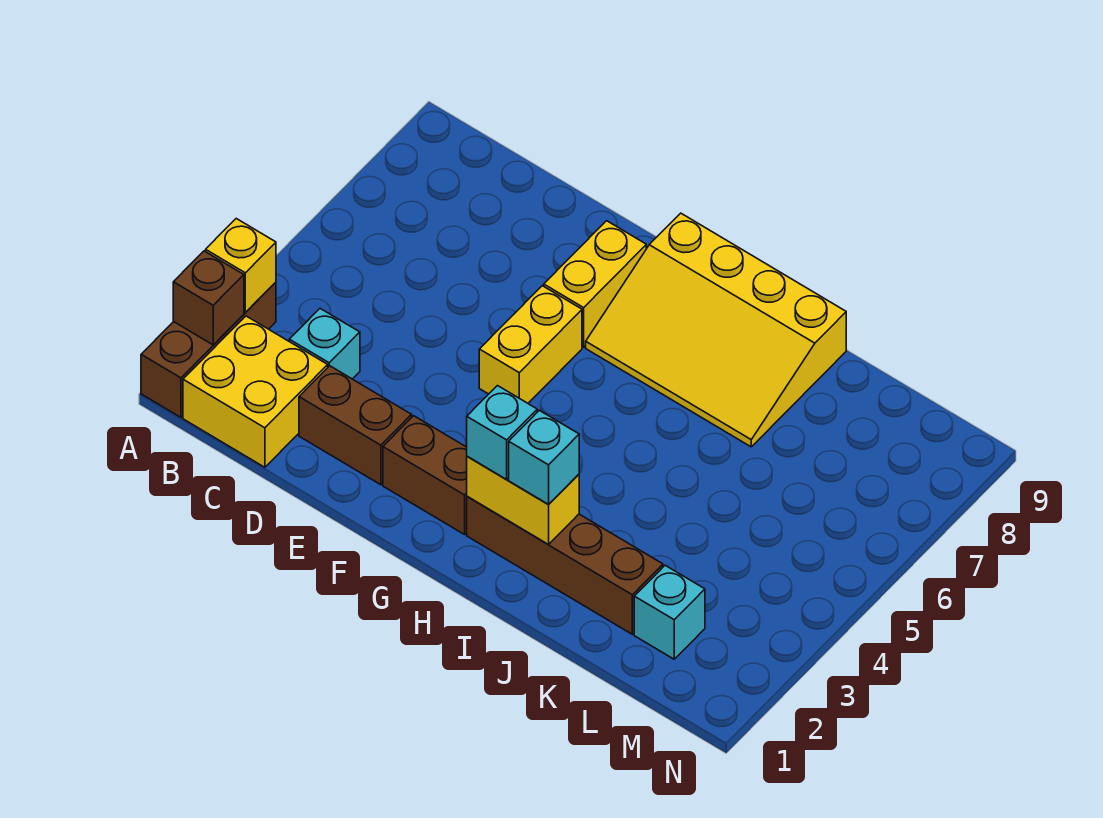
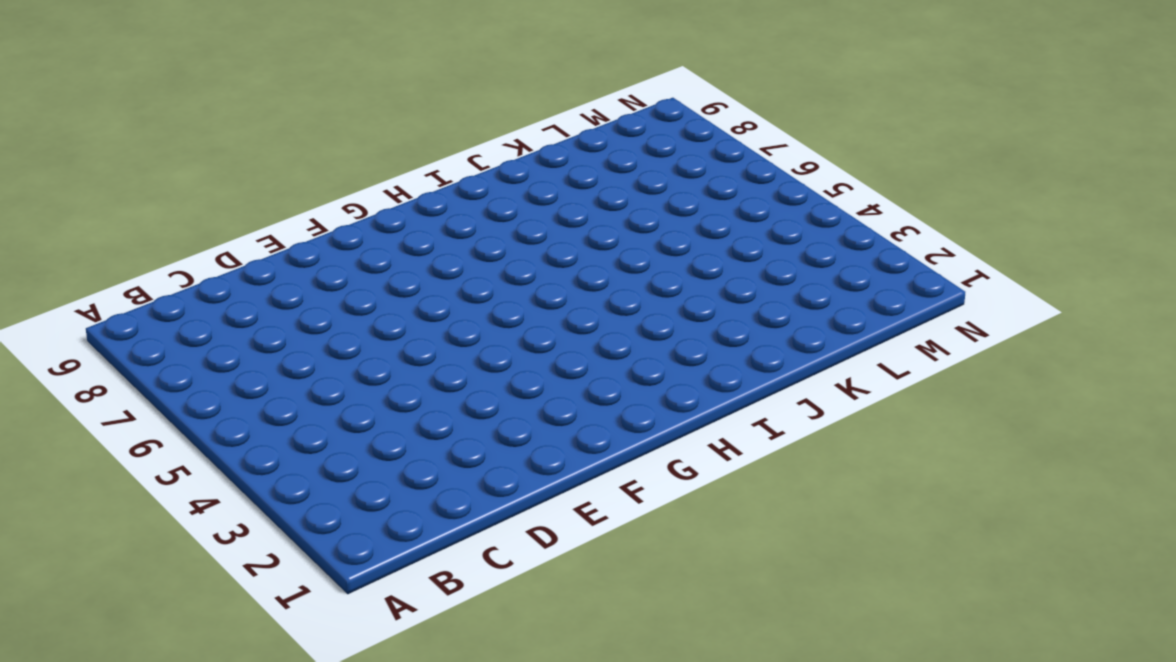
none -> brown 1x3 brick [141,282,276,417]
none -> yellow 2x2 brick [183,316,328,467]
none -> cyan 1x1 brick [289,309,360,379]

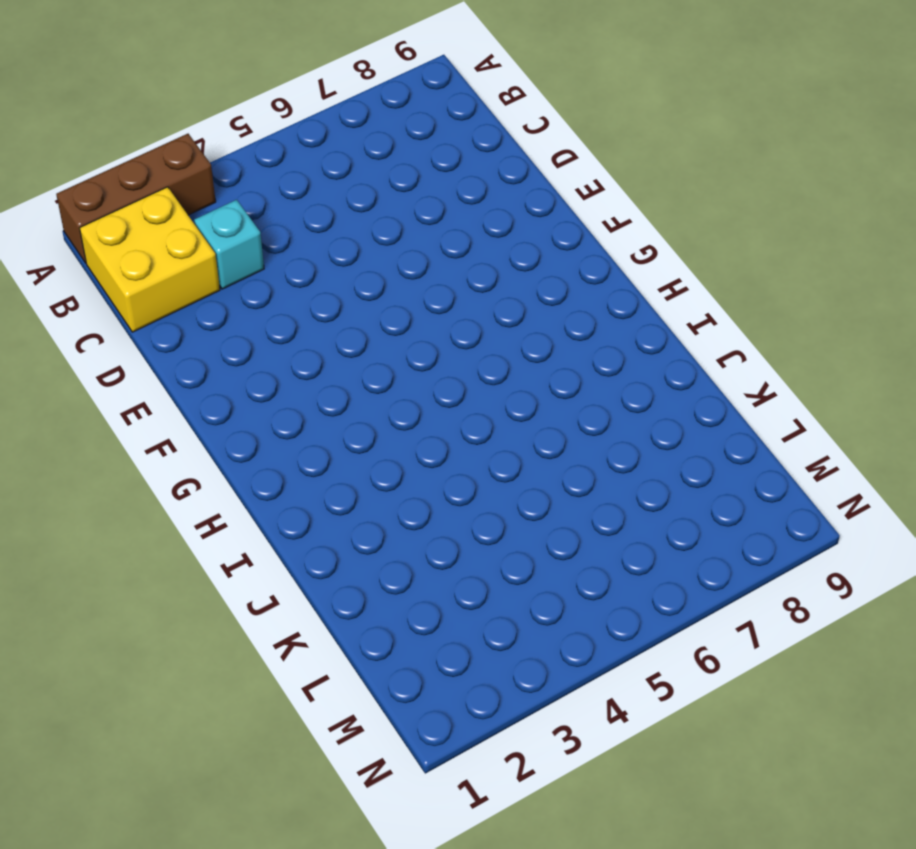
none -> brown 1x2 brick [299,366,412,485]
none -> brown 1x2 brick [383,416,467,534]
none -> yellow 1x2 brick [479,286,582,403]

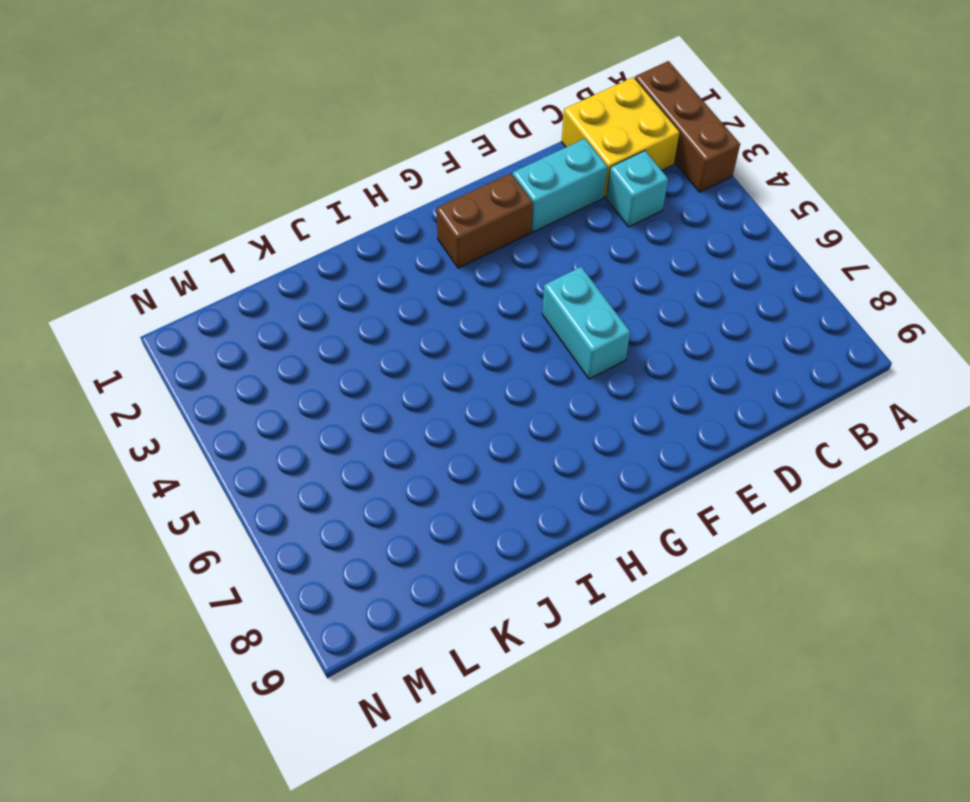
cyan 1x2 brick [513,139,607,232] -> brown 1x2 brick [299,366,412,485]
cyan 1x2 brick [542,267,630,379] -> yellow 1x2 brick [479,286,582,403]
none -> yellow 1x2 brick [544,221,646,347]
none -> yellow 3x4 slope [586,213,846,447]
none -> brown 1x4 brick [467,497,663,634]

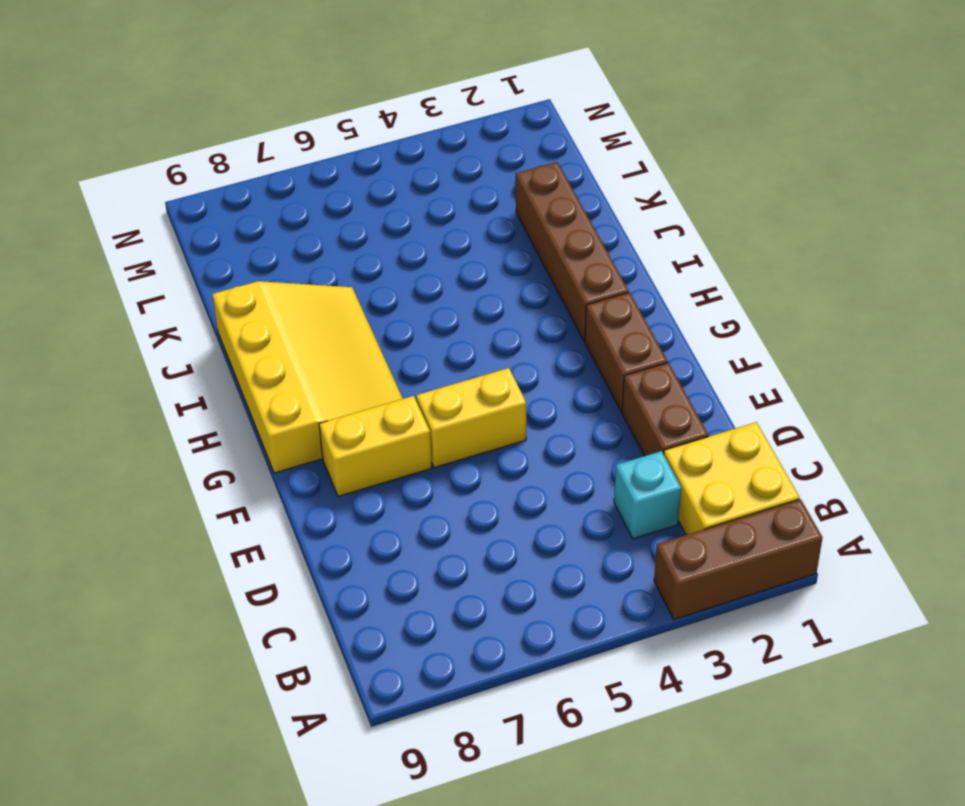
none -> cyan 1x1 brick [634,565,705,659]
none -> brown 1x1 brick [173,251,244,345]
none -> yellow 1x1 brick [206,219,276,313]

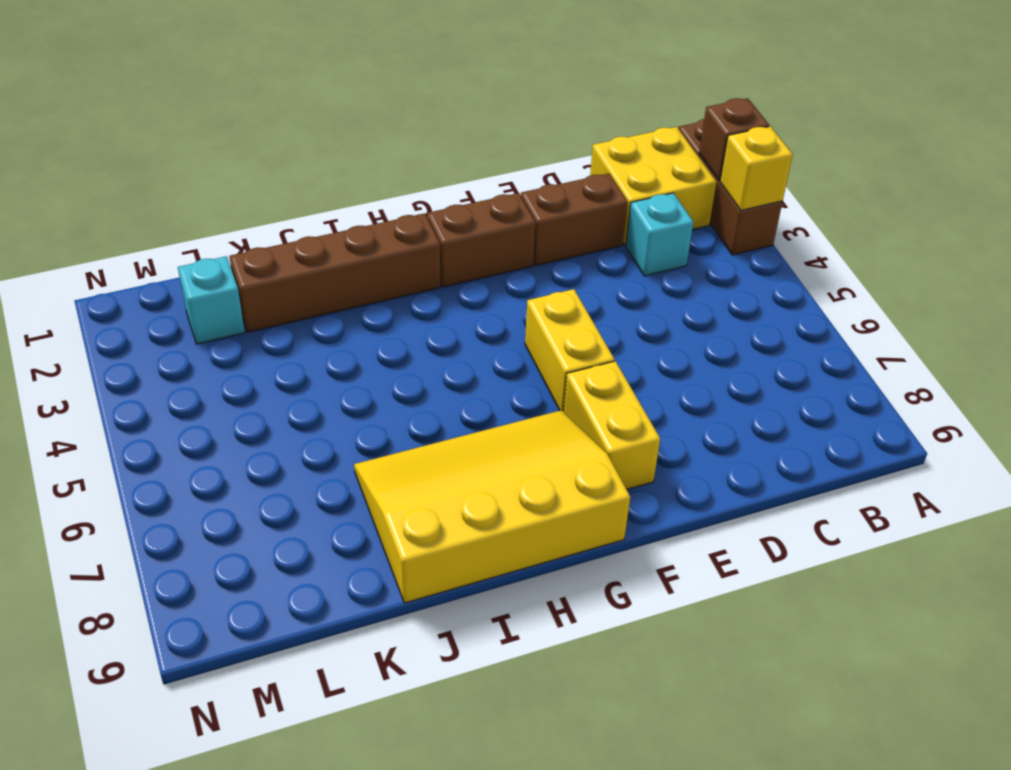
none -> yellow 1x2 brick [467,457,579,544]
none -> cyan 1x1 brick [467,386,537,480]
none -> cyan 1x1 brick [509,410,579,505]

